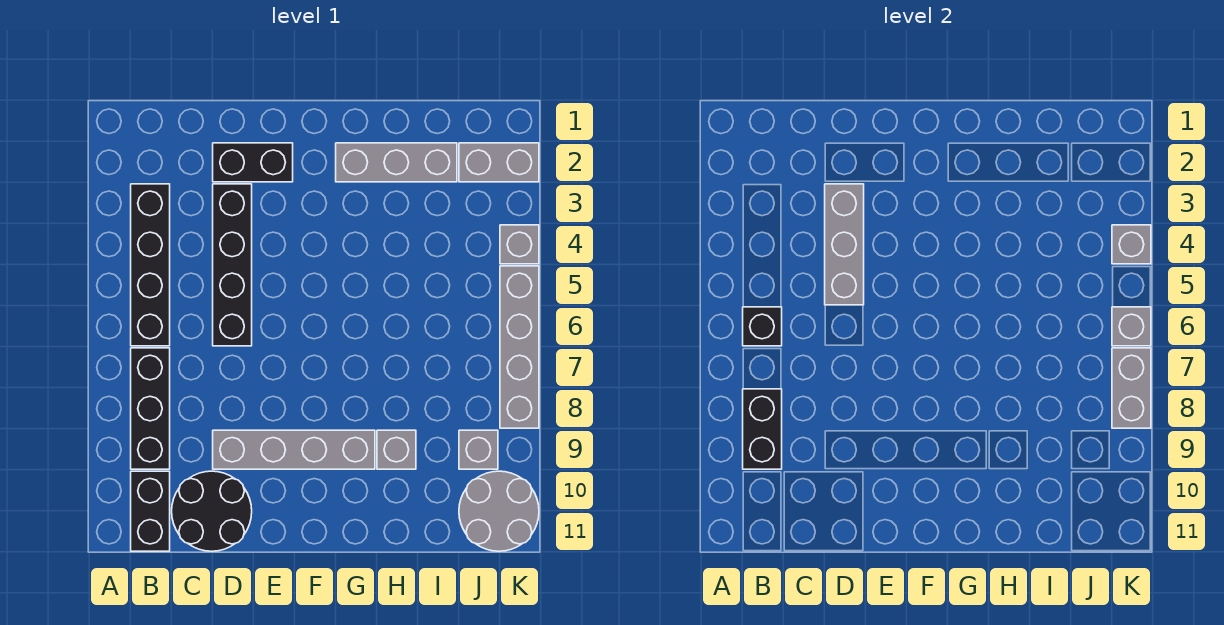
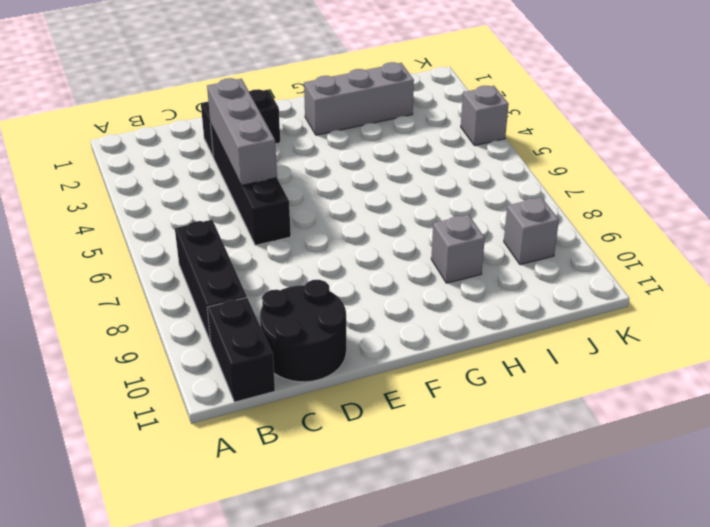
none -> black 1x4 brick [131,184,170,346]
none -> grey 1x4 brick [213,430,375,469]
none -> grey 1x2 brick [459,143,539,182]

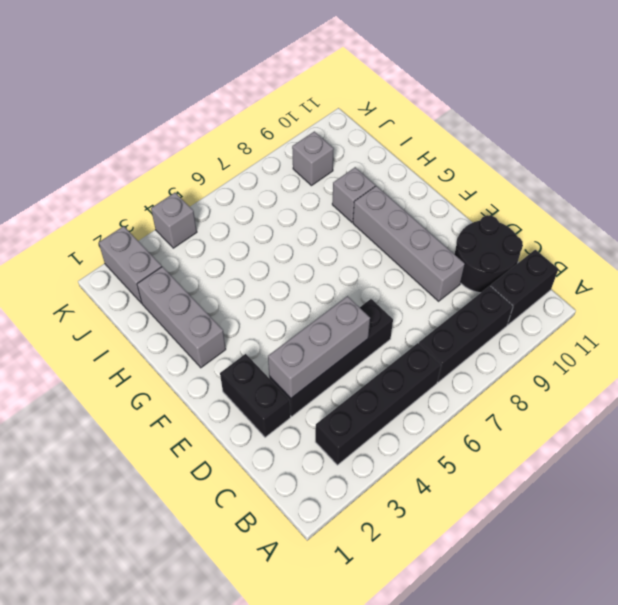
none -> grey 2x2 round brick [459,471,539,551]
none -> grey 1x4 brick [500,266,539,428]
none -> black 1x1 brick [743,307,782,346]

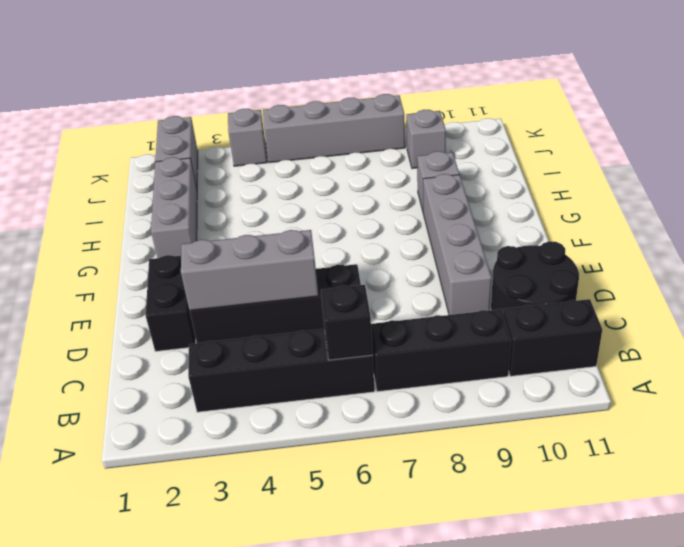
none -> grey 2x2 round brick [459,471,539,551]
none -> black 1x2 brick [743,389,782,469]
none -> grey 1x1 brick [1112,225,1151,264]

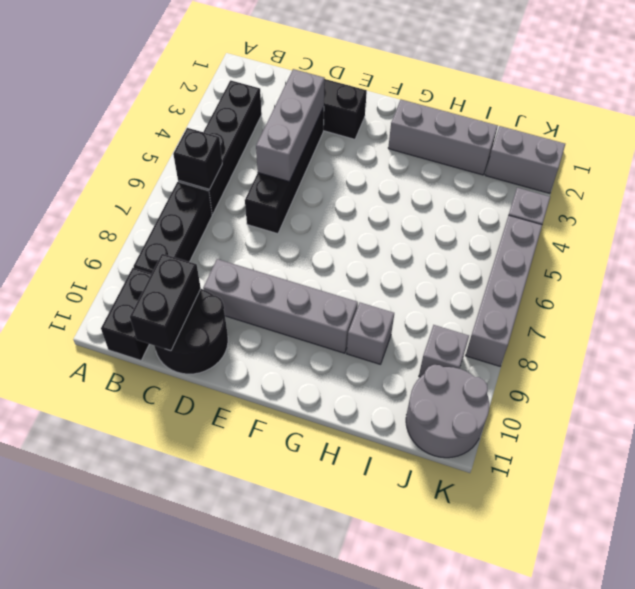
black 1x2 brick [130,254,201,351] -> black 1x2 brick moved to [743,389,782,469]
none -> grey 1x1 brick [1112,225,1151,264]
none -> grey 1x1 brick [1112,307,1151,346]
none -> grey 1x2 brick [1112,348,1151,428]

